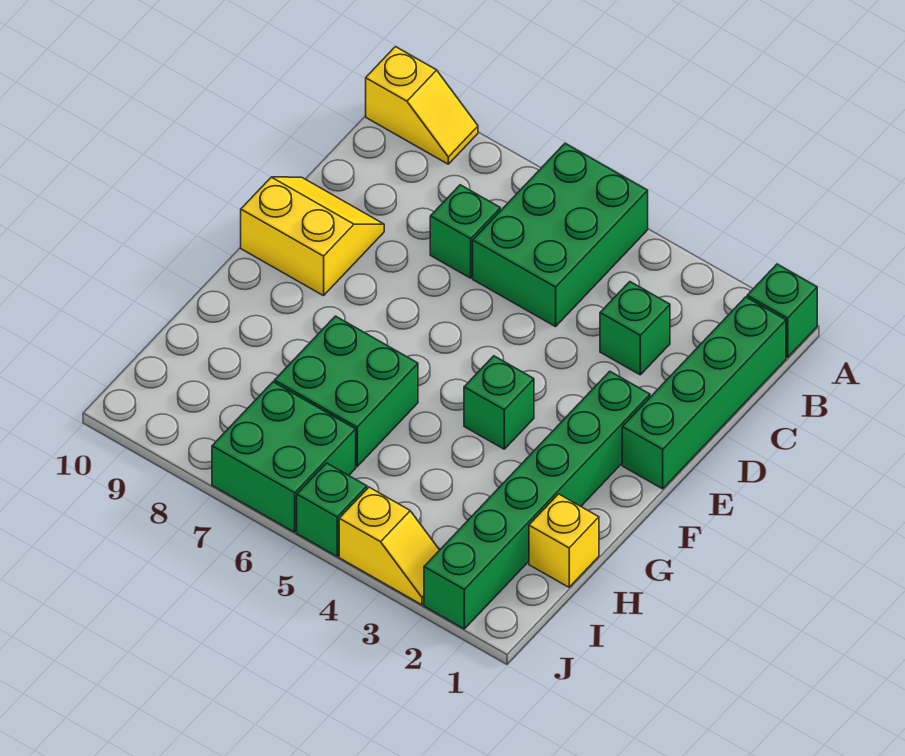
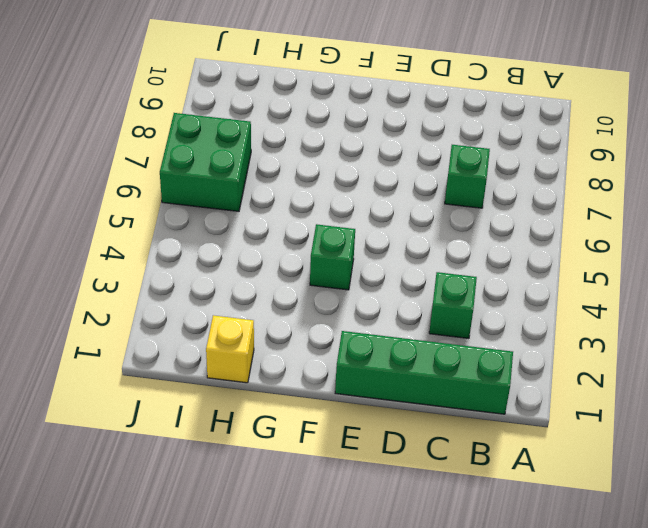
none -> green 1x1 brick [747,264,817,358]
none -> green 2x3 brick [473,143,648,327]
none -> yellow 1x2 slope [366,47,478,164]

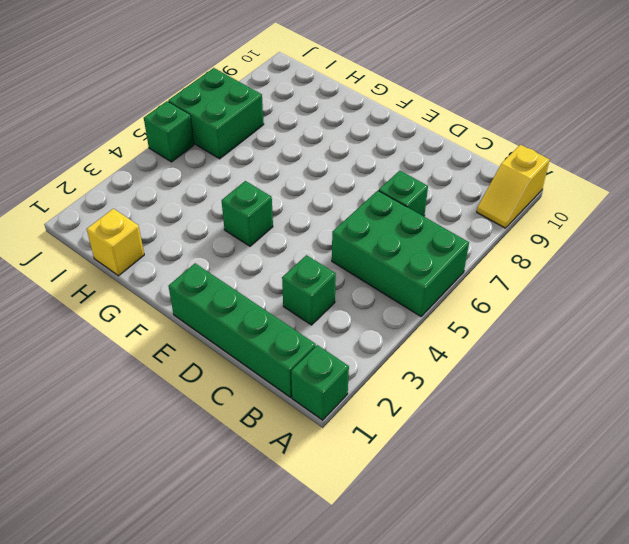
none -> yellow 2x2 slope [241,177,384,296]
none -> green 1x6 brick [424,371,650,629]
none -> green 2x2 brick [274,316,418,467]

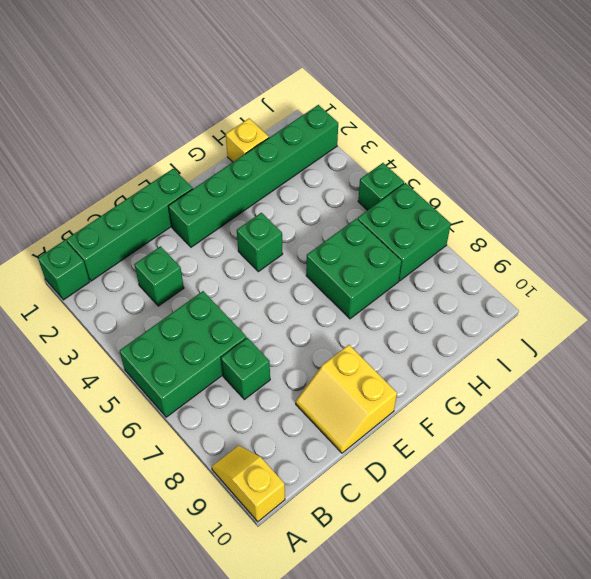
none -> yellow 1x2 slope [339,487,439,605]

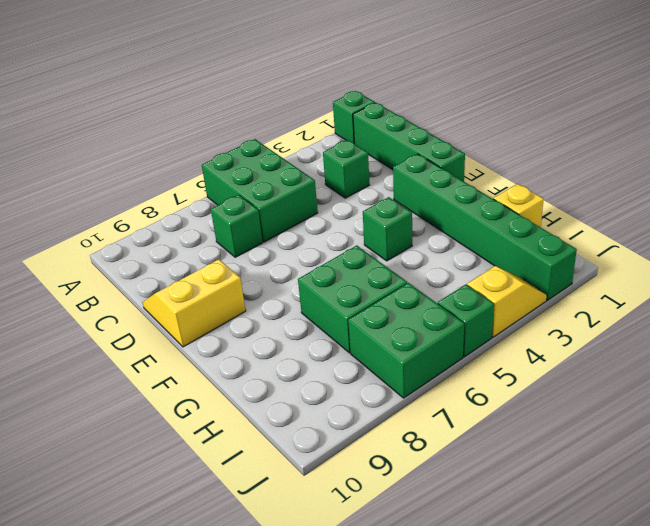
none -> yellow 1x2 slope [366,47,478,164]

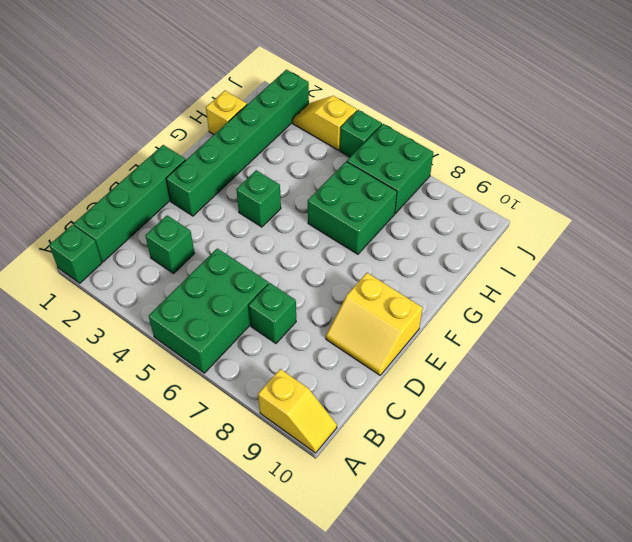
yellow 1x2 slope [258,369,337,453] -> yellow 1x2 slope turned to [366,47,478,164]

